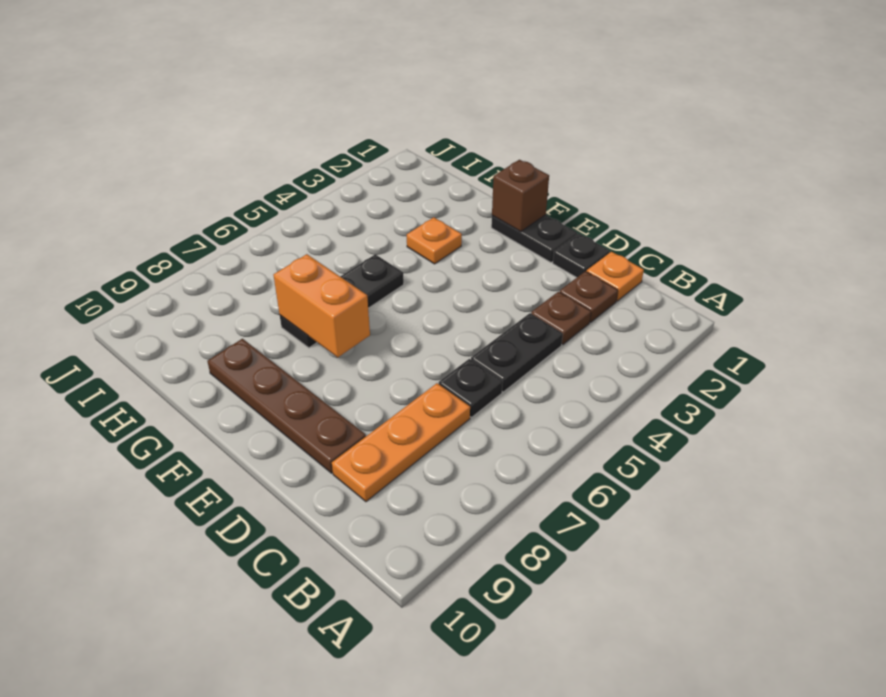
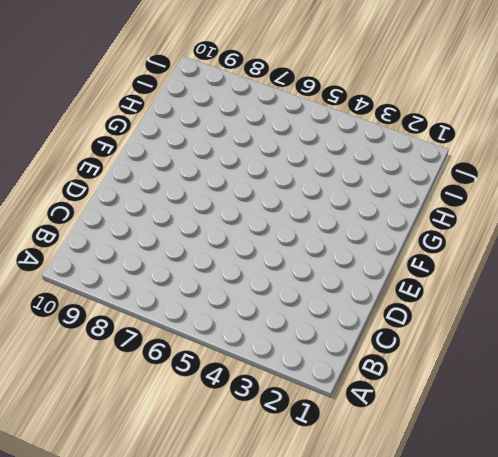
none -> orange 1x1 plate [587,252,644,301]
none -> brown 1x1 plate [560,271,618,322]
none -> brown 1x1 plate [531,292,591,345]

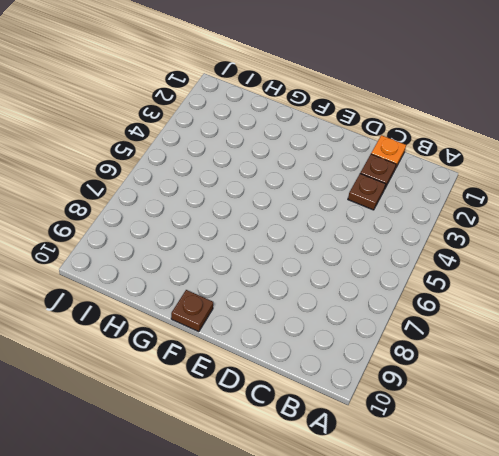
brown 1x1 plate [171,290,213,332] -> none
none -> black 1x2 plate [471,313,563,392]
none -> black 1x1 plate [439,359,503,417]
none -> orange 1x3 plate [332,383,470,502]

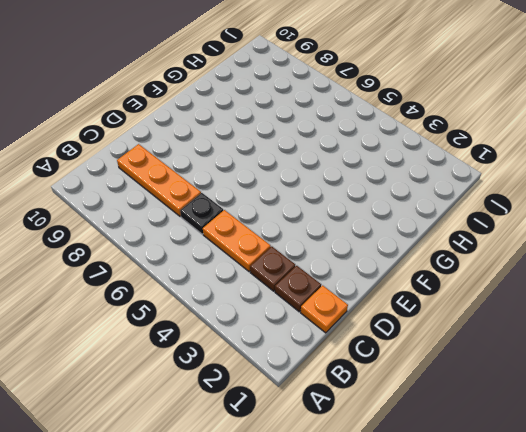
orange 1x2 plate [203,210,271,271] -> black 1x2 plate [471,313,563,392]
none -> black 1x1 plate [553,234,610,278]
none -> brown 1x4 plate [207,339,366,473]
none -> black 1x2 plate [491,215,577,262]

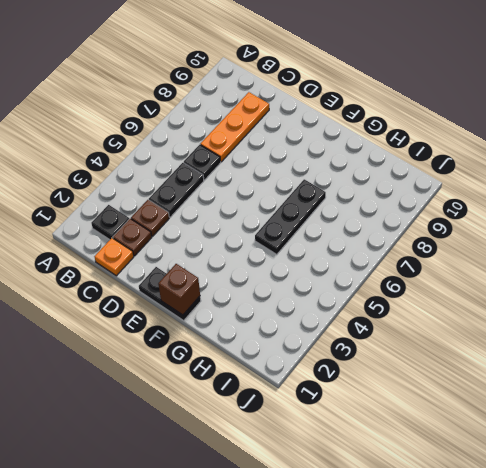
black 1x1 plate [91,205,129,240] -> black 1x1 plate moved to [553,234,610,278]
none -> brown 1x4 plate [207,339,366,473]
none -> orange 1x1 plate [407,217,462,264]
none -> orange 1x2 brick [274,254,370,357]

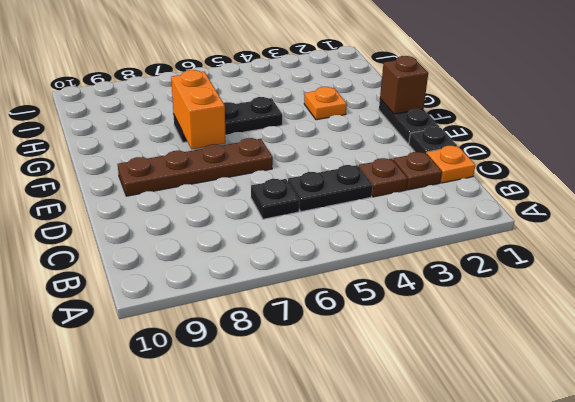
brown 1x4 plate [118,138,273,196] -> brown 1x4 plate turned to [207,339,366,473]
none -> orange 1x3 plate [332,383,470,502]

